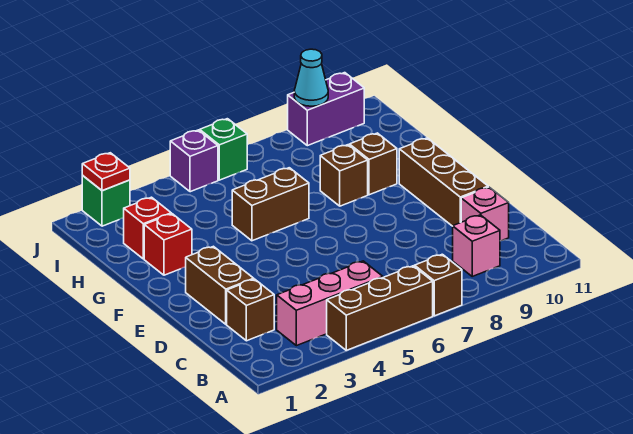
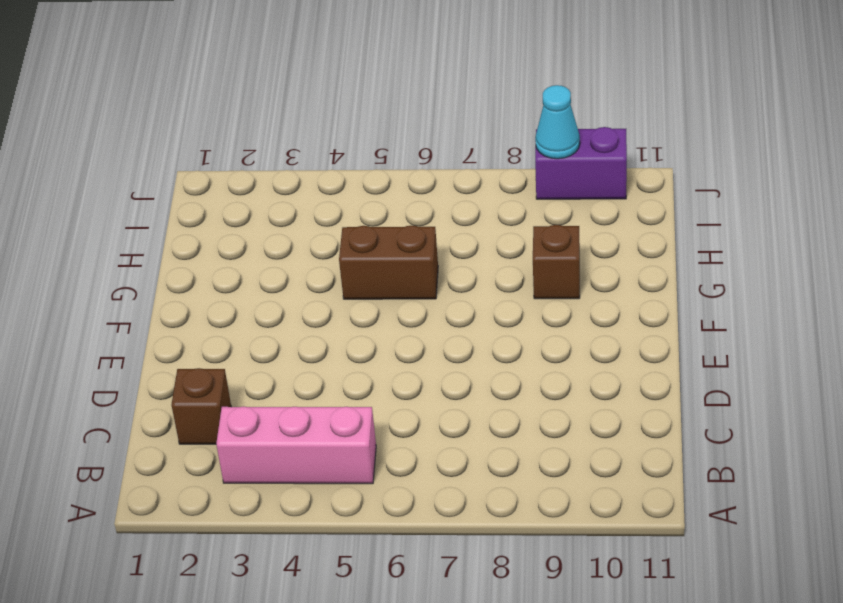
none -> brown 1x3 brick [327,266,433,350]
none -> brown 1x1 brick [415,254,462,316]
none -> pink 1x1 brick [453,215,500,276]

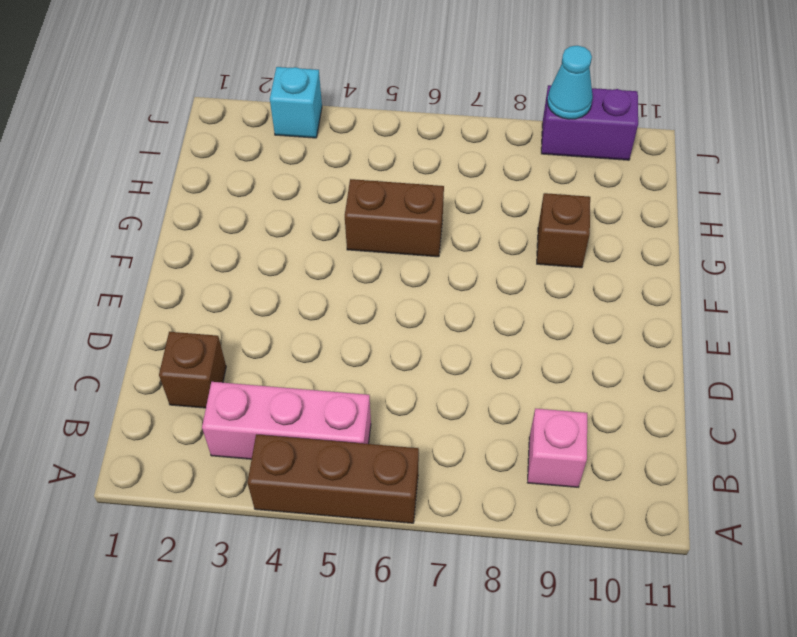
cyan 1x1 brick [270,67,322,138] -> none
none -> brown 1x1 brick [415,254,462,316]
none -> pink 1x1 brick [461,187,509,241]
none -> brown 1x2 brick [186,246,254,324]

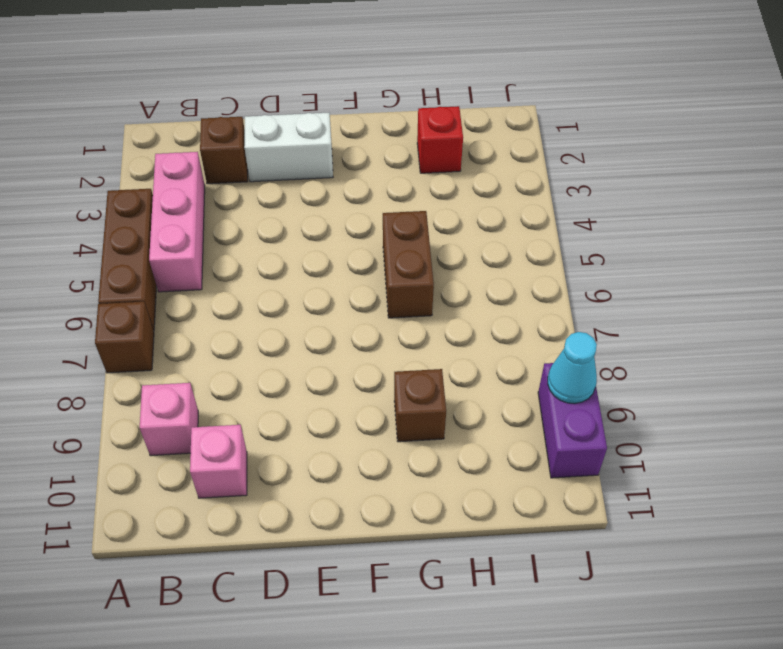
white 1x2 brick [244,113,333,182] -> brown 1x2 brick [186,246,254,324]
none -> brown 1x3 brick [399,138,488,226]
none -> red 1x1 brick [144,214,192,275]
none -> brown 1x1 brick [320,145,368,206]

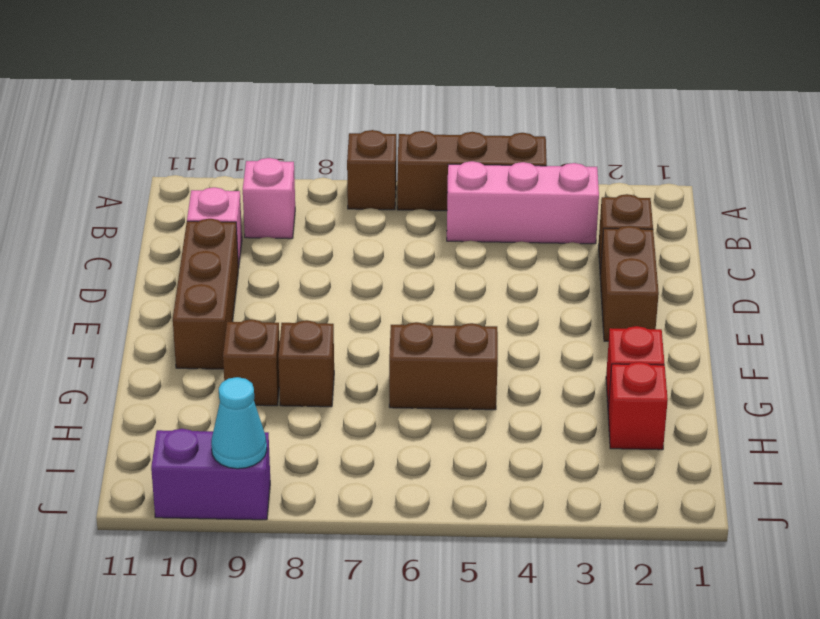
none -> green 1x1 brick [82,176,130,226]
none -> purple 1x1 brick [170,130,218,192]
none -> green 1x1 brick [200,119,247,180]

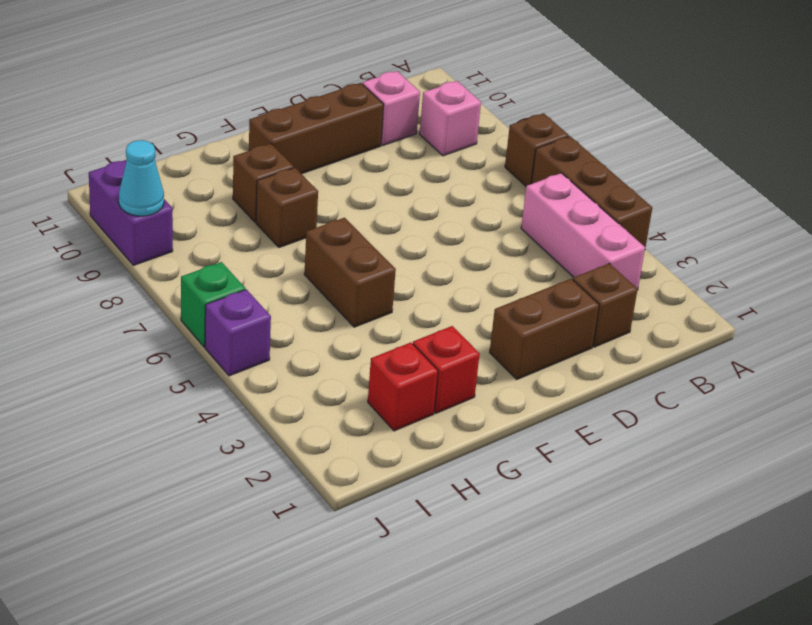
none -> green 1x1 brick [82,176,130,226]
none -> red 1x1 plate [82,153,130,191]

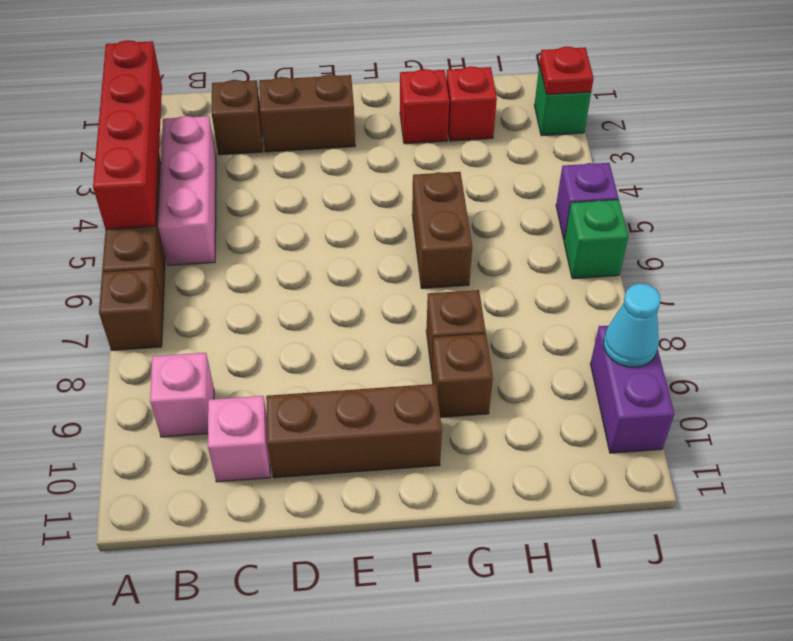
red 1x4 brick [93,40,162,229] -> none

